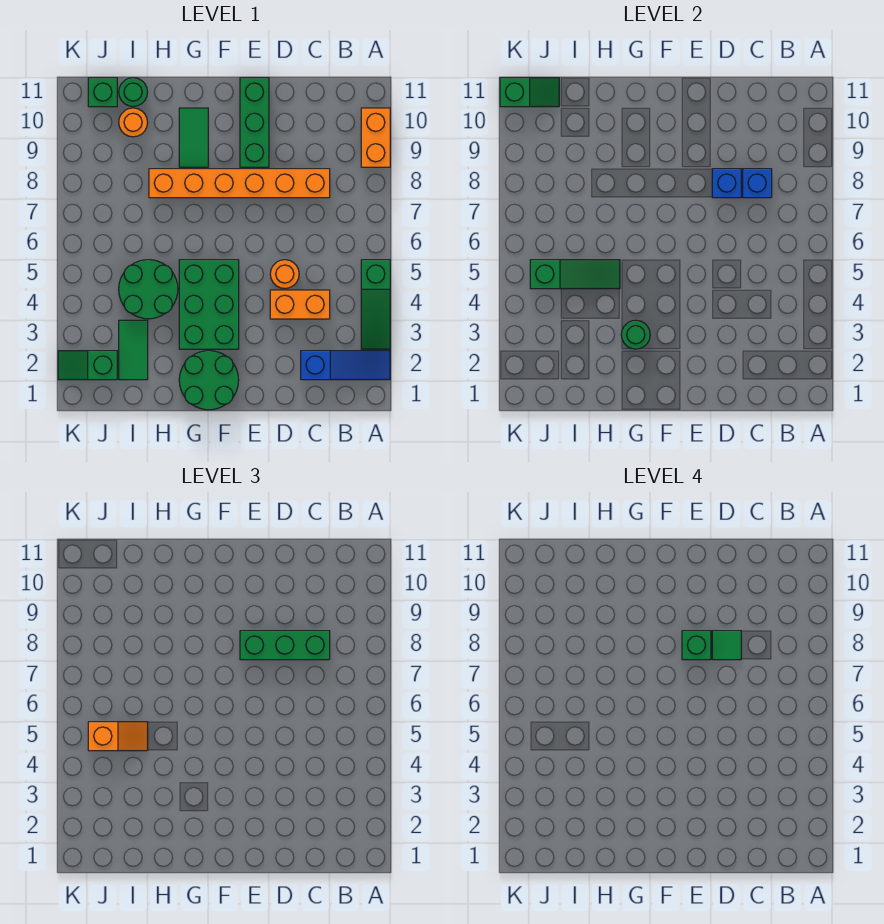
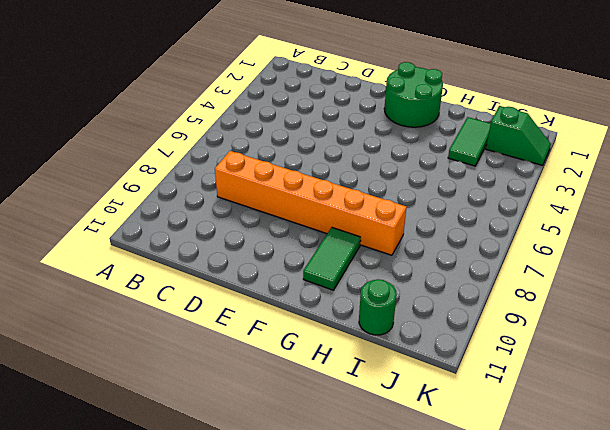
none -> blue 1x3 slope [301,351,390,380]
none -> green 1x3 slope [361,260,390,349]
none -> orange 1x2 brick [361,108,390,167]

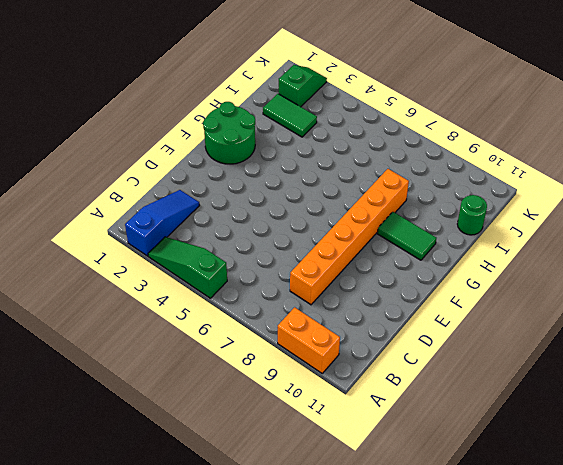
blue 1x3 slope [125,190,199,256] -> blue 1x3 slope turned to [301,351,390,380]
none -> orange 1x2 brick [270,290,330,319]
none -> orange 1x1 round brick [270,260,299,288]
none -> green 1x3 brick [240,78,269,167]

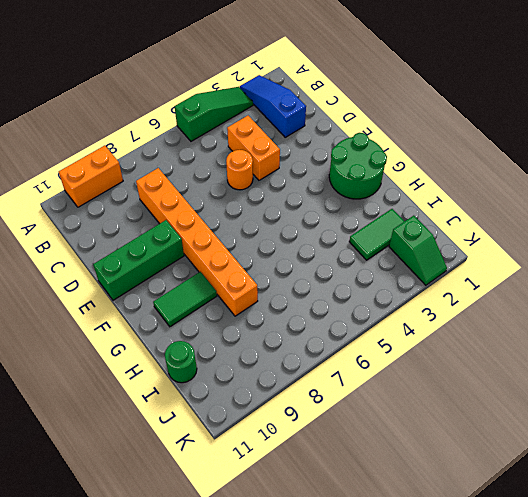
none -> green 2x3 brick [179,260,239,349]
none -> green 2x2 round brick [119,260,178,319]
none -> orange 1x1 round brick [119,108,148,137]

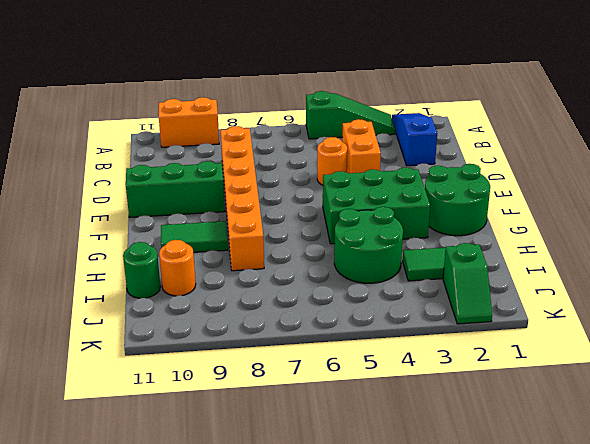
none -> green 1x1 brick [88,78,117,107]
none -> blue 1x1 brick [743,169,772,198]
none -> blue 1x1 brick [712,169,741,198]

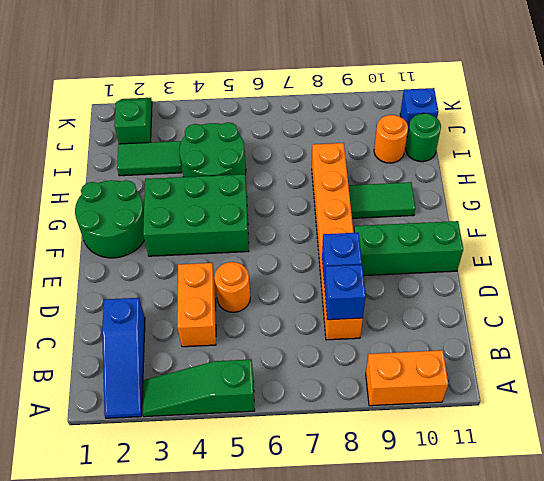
blue 1x1 brick [400,88,438,137] -> green 1x1 brick [88,78,117,107]
none -> green 1x1 round brick [621,320,650,349]
none -> green 1x3 slope [530,260,620,289]
none -> green 1x2 slope [500,78,559,107]

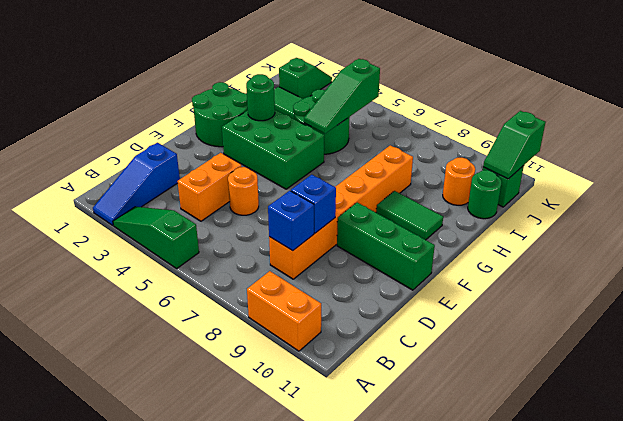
none -> green 1x3 brick [240,631,330,660]
none -> orange 1x2 slope [88,722,148,751]
none -> green 1x1 tile [712,631,741,660]

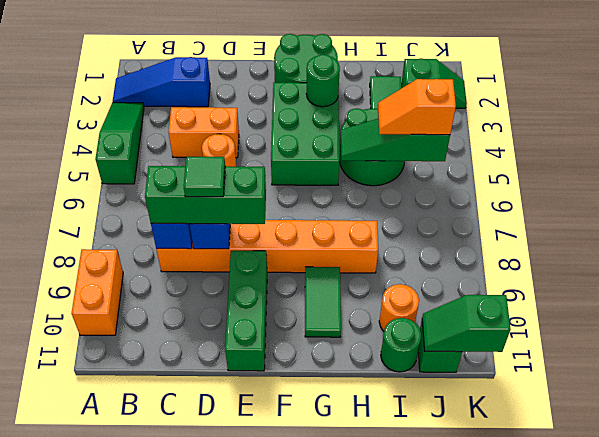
none -> green 1x1 brick [682,631,711,660]

